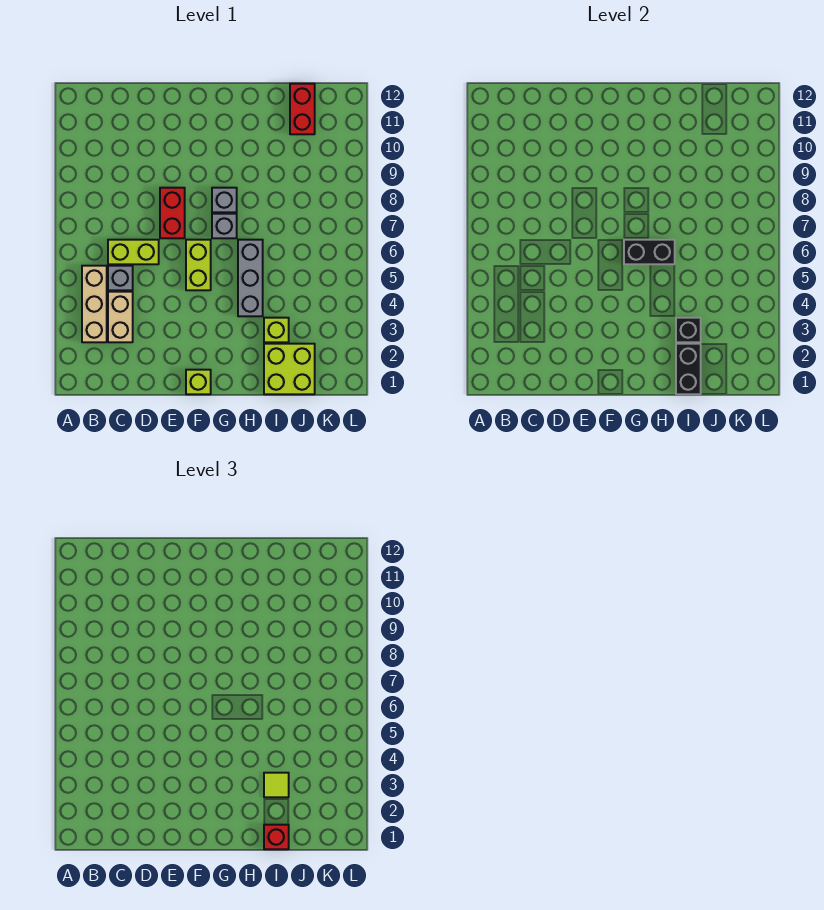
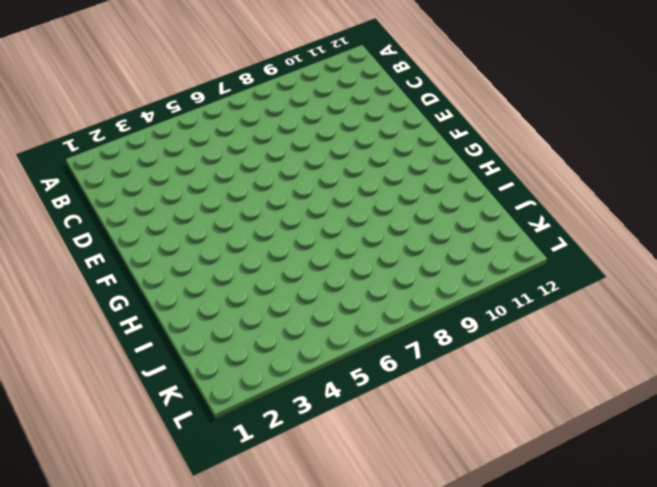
none -> tan 1x3 brick [82,266,107,342]
none -> tan 1x2 brick [108,292,133,342]
none -> grey 1x1 brick [108,266,133,290]

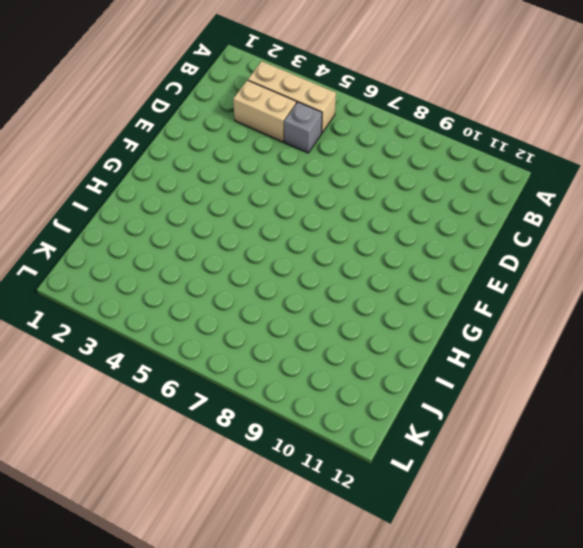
none -> lime 1x2 brick [108,240,159,264]
none -> red 1x2 brick [160,188,185,238]
none -> lime 1x1 brick [186,370,211,394]

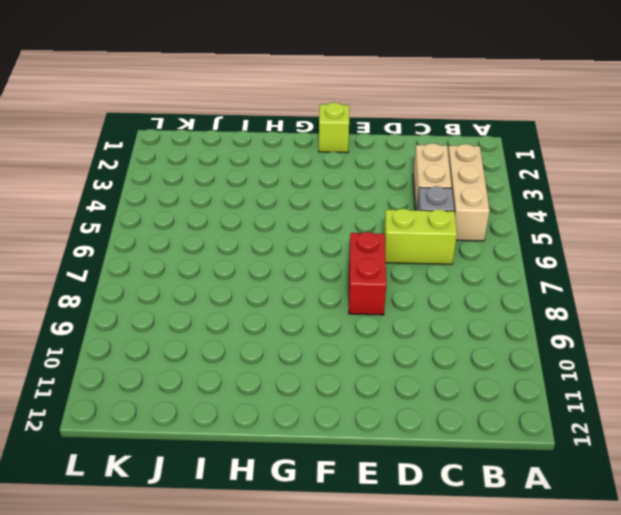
none -> lime 1x2 brick [186,240,211,290]
none -> grey 1x1 brick [212,214,237,238]
none -> grey 1x1 brick [212,188,237,212]

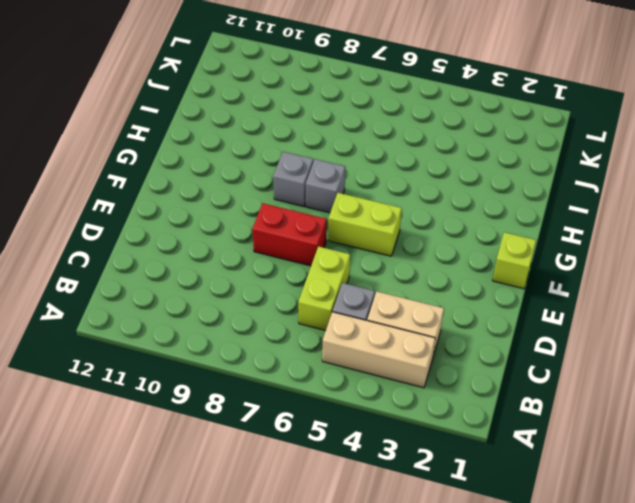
none -> grey 1x3 brick [238,240,263,316]
none -> lime 2x2 brick [264,344,315,394]
none -> lime 1x1 brick [264,318,289,342]

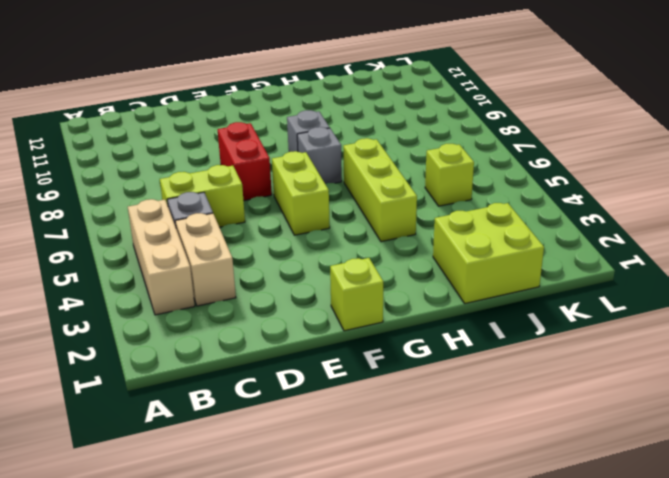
lime 1x3 brick [343,138,417,242] -> grey 1x3 brick [238,240,263,316]
lime 1x1 brick [425,144,474,206] -> lime 1x1 brick moved to [264,318,289,342]
none -> red 1x2 brick [290,84,315,134]
none -> black 1x2 brick [624,240,675,264]
none -> black 1x2 brick [676,344,701,394]

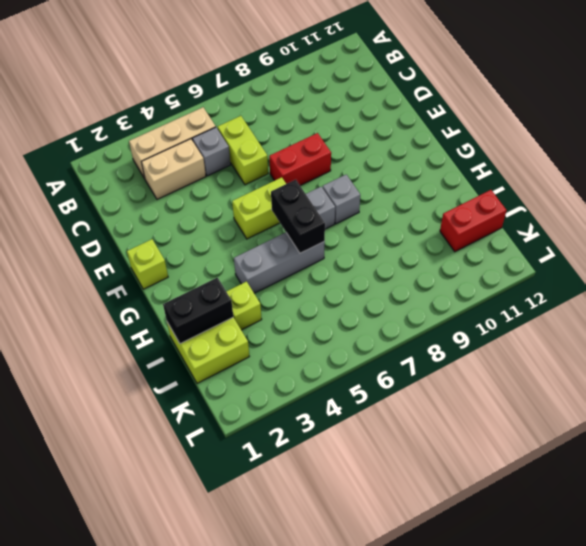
none -> black 1x1 brick [676,318,701,342]
none -> red 1x1 brick [264,825,289,849]
none -> lime 1x1 tile [264,773,289,797]

